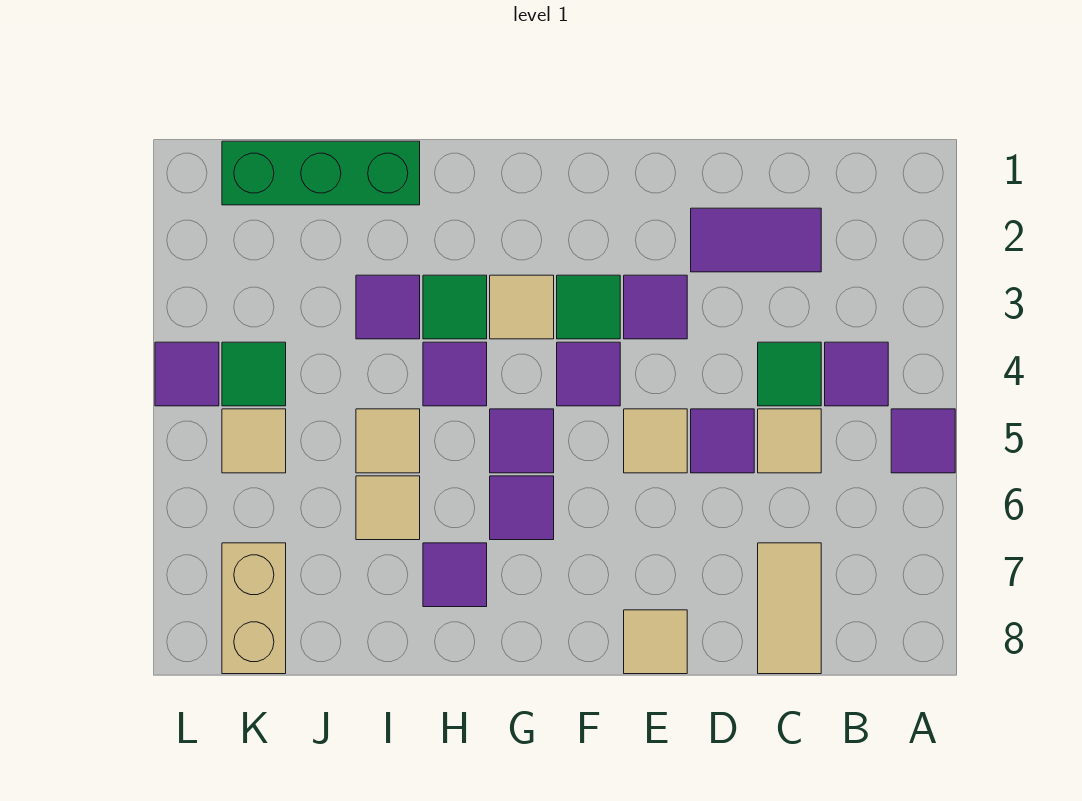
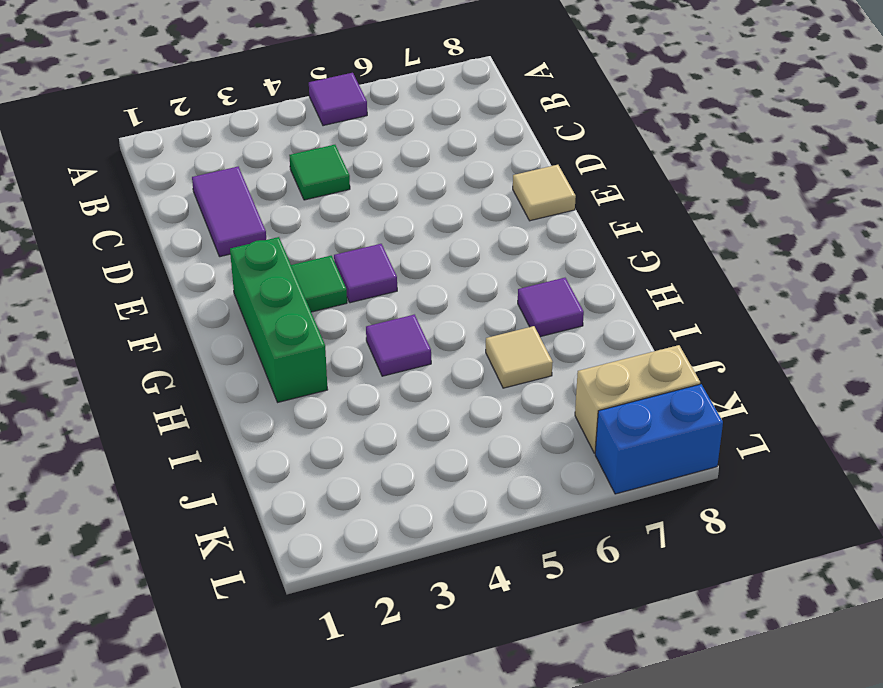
green 1x3 brick [230,237,328,402] -> green 1x3 brick moved to [222,141,420,205]
blue 1x2 brick [595,384,723,494] -> none
none -> purple 1x1 tile [825,342,888,406]
none -> tan 1x1 tile [758,409,821,473]
none -> tan 1x2 tile [758,543,821,674]

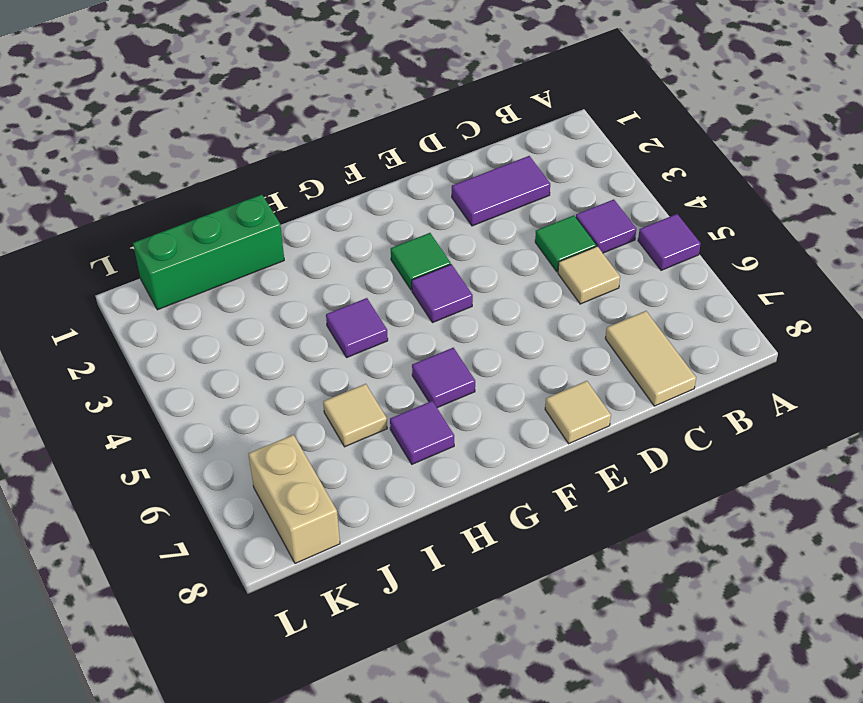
none -> purple 1x1 tile [691,409,754,473]
none -> purple 1x1 tile [624,275,687,339]
none -> tan 1x1 tile [624,409,687,473]

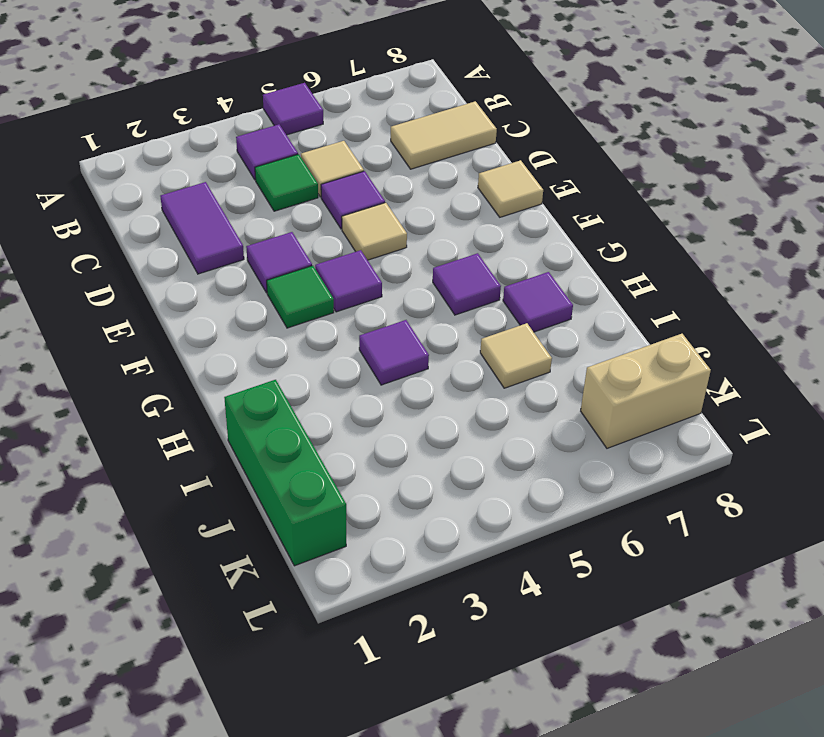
none -> tan 1x1 tile [490,275,554,339]
none -> purple 1x1 tile [490,409,554,473]
none -> green 1x1 tile [423,275,487,339]

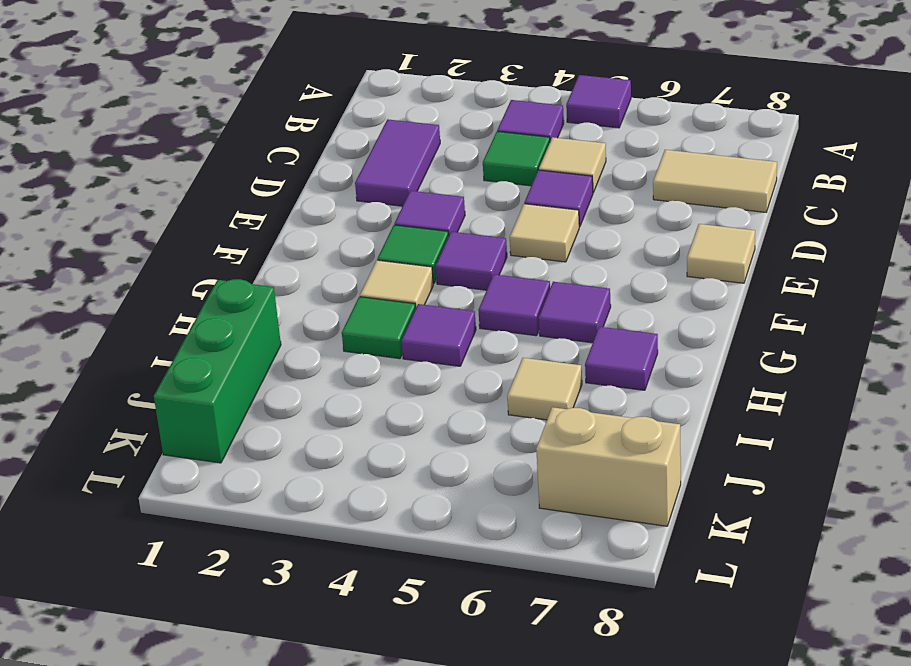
none -> purple 1x1 tile [356,275,420,339]
none -> tan 1x1 tile [356,409,420,473]
none -> green 1x1 tile [222,342,286,406]

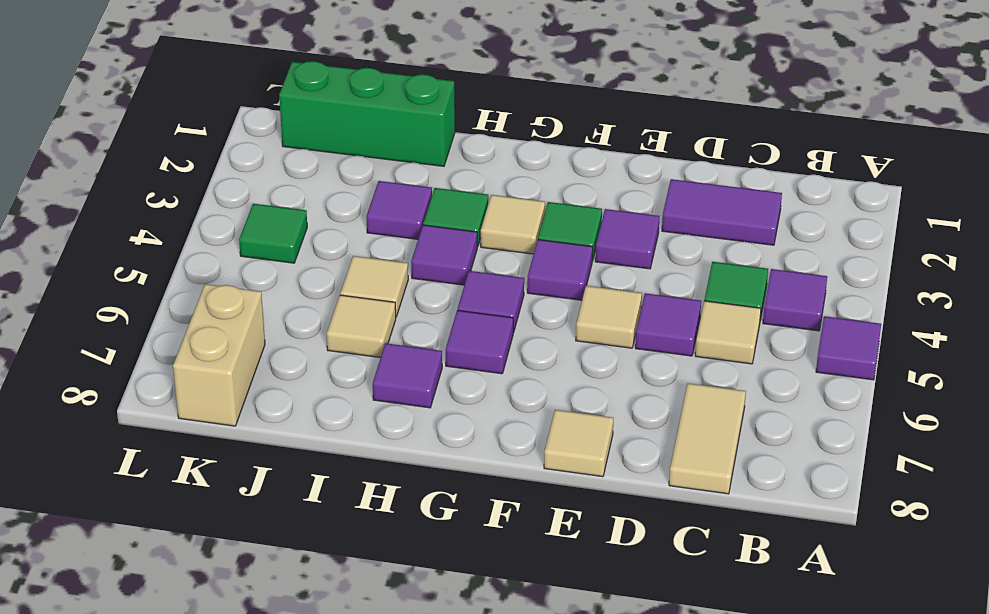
none -> tan 1x1 tile [222,409,286,473]
none -> purple 1x1 tile [155,342,219,406]

